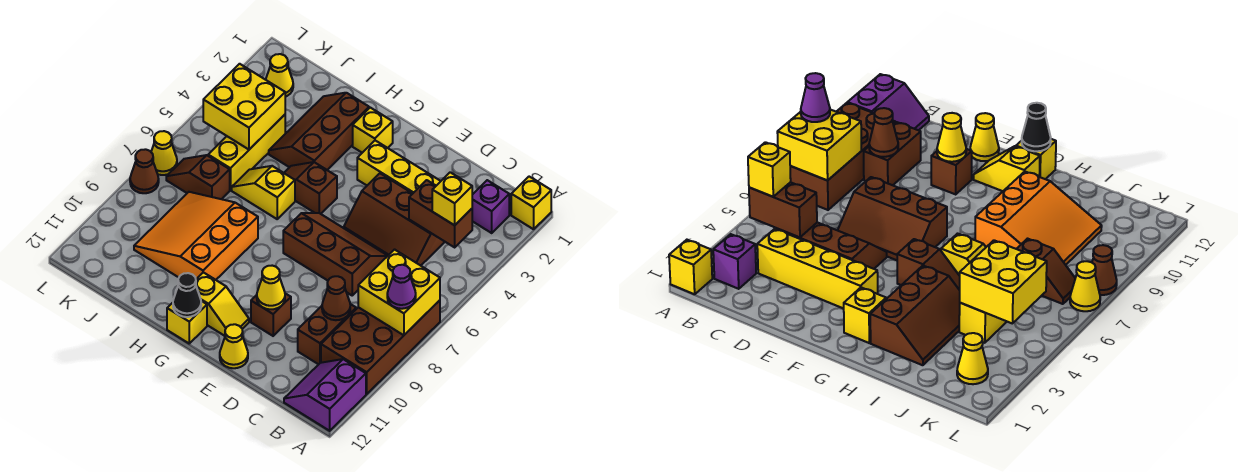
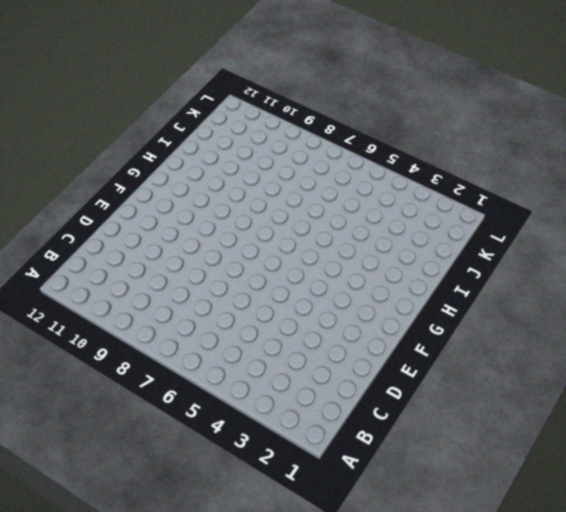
none -> yellow 1x1 brick [511,177,551,229]
none -> brown 2x4 brick [321,300,440,394]
none -> purple 2x2 slope [284,359,366,431]
none -> purple 1x1 brick [472,180,509,233]

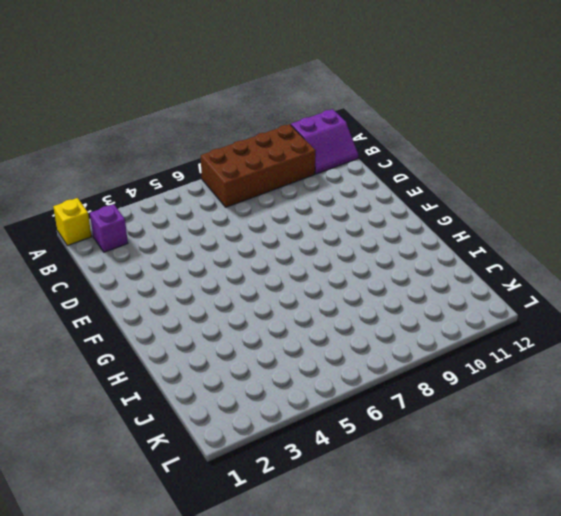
none -> yellow 1x4 brick [357,141,441,193]
none -> brown 2x3 slope [344,173,445,266]
none -> brown 1x2 brick [298,304,356,364]
none -> brown 2x3 slope [283,213,388,295]

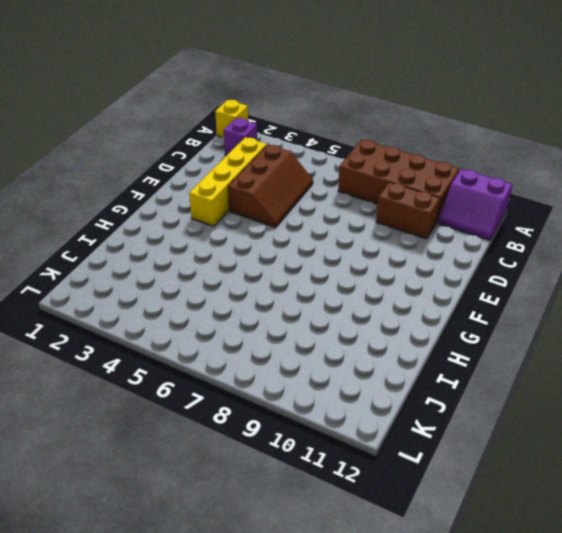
none -> brown 2x3 slope [283,213,388,295]
none -> brown 1x1 brick [251,293,291,336]
none -> yellow 1x1 cone [220,324,248,368]
none -> yellow 1x2 slope [196,272,249,336]

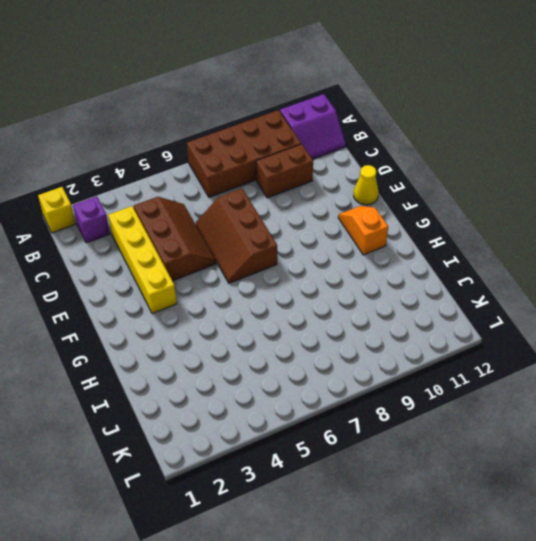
orange 1x2 slope [338,206,388,255] -> yellow 1x2 slope [196,272,249,336]
none -> brown 1x1 brick [251,293,291,336]
none -> yellow 1x1 brick [353,108,393,153]
none -> brown 1x2 slope [284,162,337,214]
none -> yellow 1x1 brick [167,301,207,343]

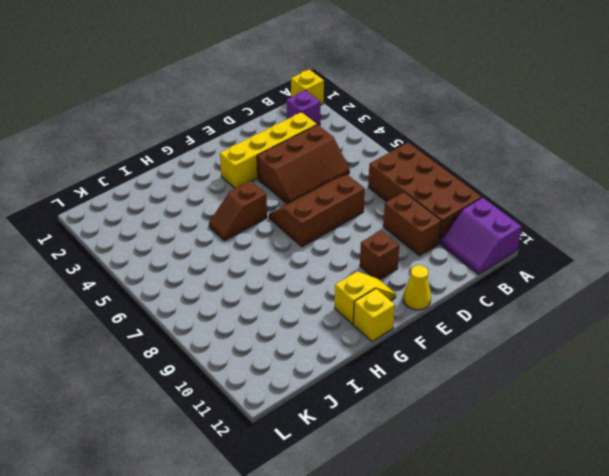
none -> yellow 1x1 brick [353,108,393,153]
none -> brown 2x3 slope [269,93,369,170]
none -> yellow 1x2 slope [232,166,295,219]
none -> orange 3x3 slope [134,192,258,280]

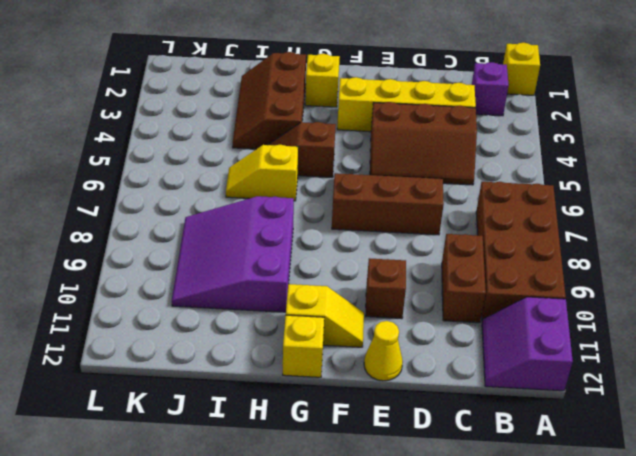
purple 3x3 slope [172,196,294,312] -> orange 3x3 slope [134,192,258,280]
none -> yellow 1x3 brick [208,115,285,190]
none -> brown 1x2 slope [166,155,230,199]
none -> yellow 1x1 cone [266,54,293,97]
none -> yellow 1x1 cone [151,131,177,175]

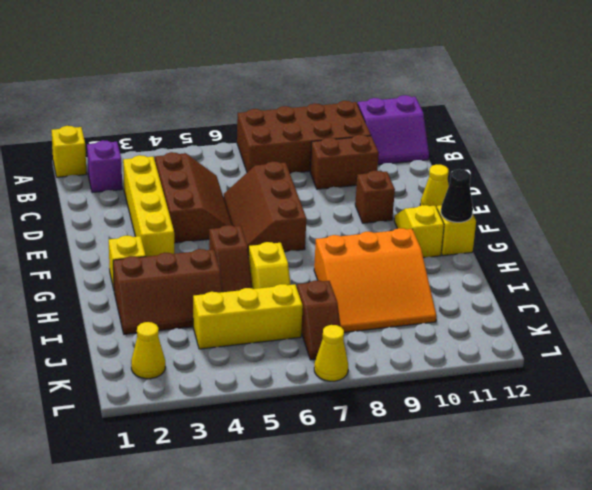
none -> brown 1x1 cone [130,149,159,193]
none -> yellow 2x2 brick [358,250,440,335]
none -> brown 1x2 brick [409,180,472,247]
none -> brown 1x1 cone [322,276,350,320]

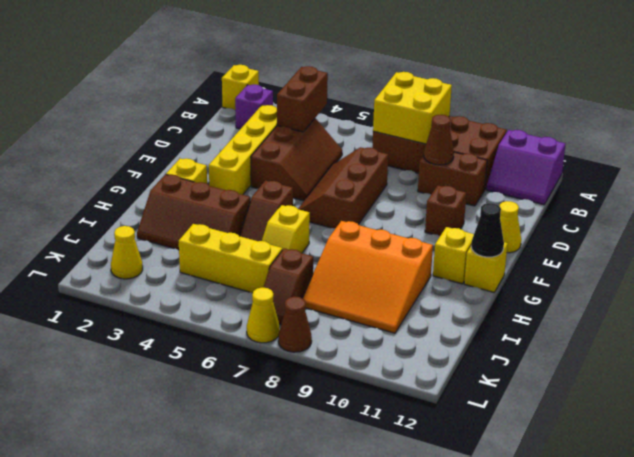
none -> yellow 1x1 cone [257,266,285,309]
none -> yellow 2x2 brick [203,64,285,149]
none -> purple 1x1 cone [387,265,416,309]
none -> yellow 1x1 brick [432,172,472,225]

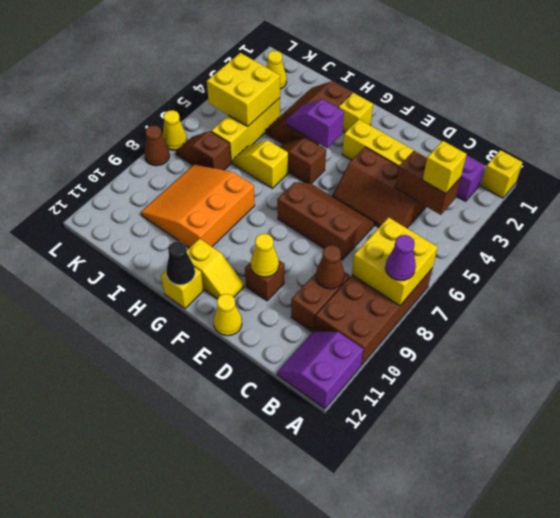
purple 1x2 slope [286,99,344,148] -> none

